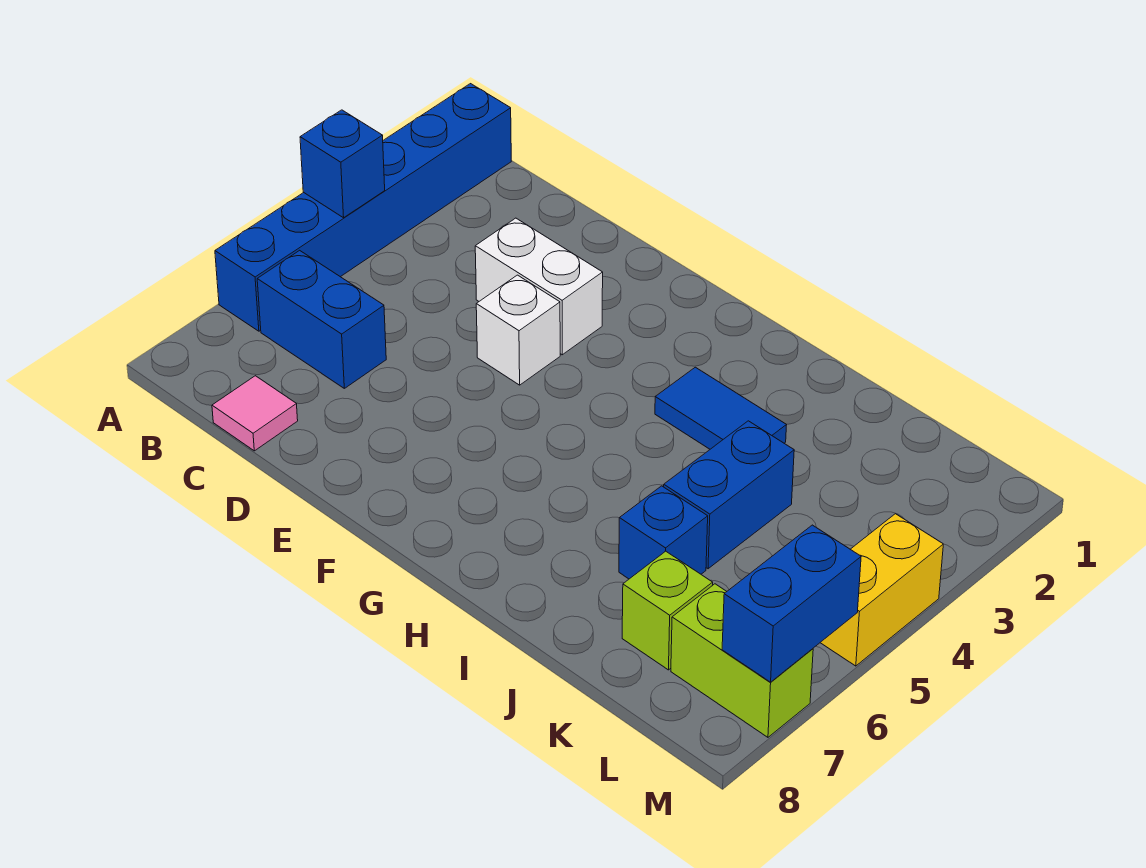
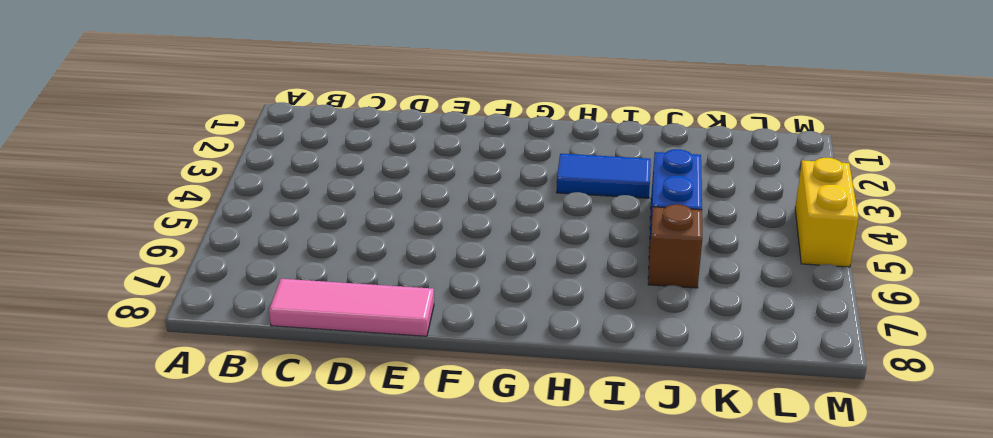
pink 1x3 tile [269,279,434,336] -> pink 1x1 tile [212,376,298,451]
brown 1x1 brick [648,204,702,288] -> blue 1x1 brick [619,486,708,579]
none -> blue 1x6 brick [215,84,511,331]
none -> blue 1x2 brick [257,250,386,388]
none -> white 1x2 brick [475,218,603,355]

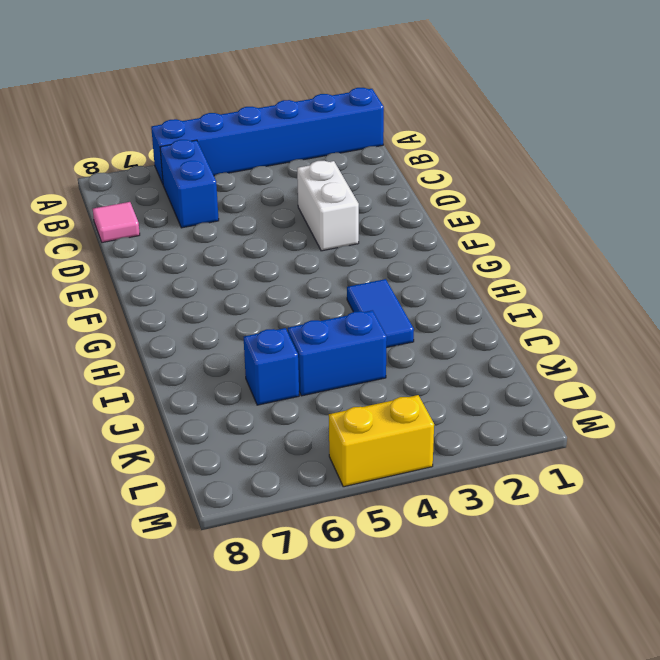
none -> white 1x1 brick [476,275,560,385]
none -> lime 1x1 brick [622,551,713,670]
none -> lime 1x2 brick [671,584,813,737]

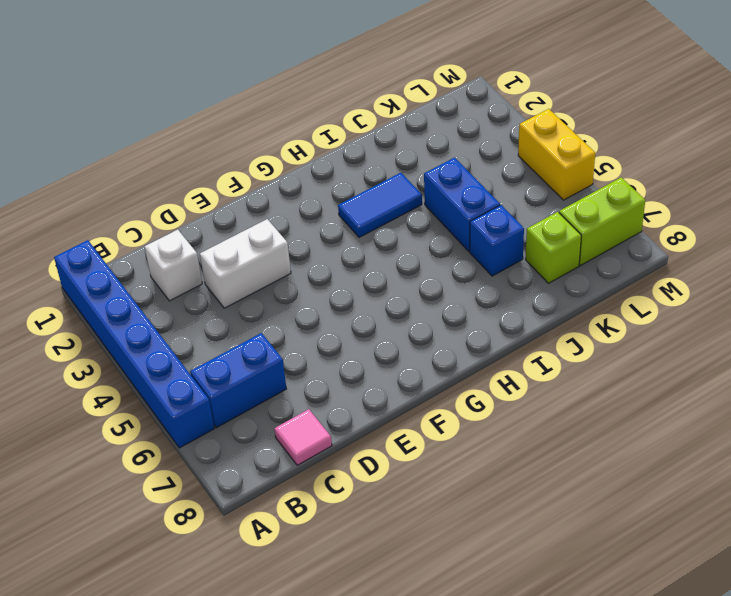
white 1x1 brick [145,230,202,301] -> white 1x1 brick moved to [476,275,560,385]
none -> blue 1x1 brick [300,110,385,218]
none -> blue 1x2 brick [722,525,861,682]

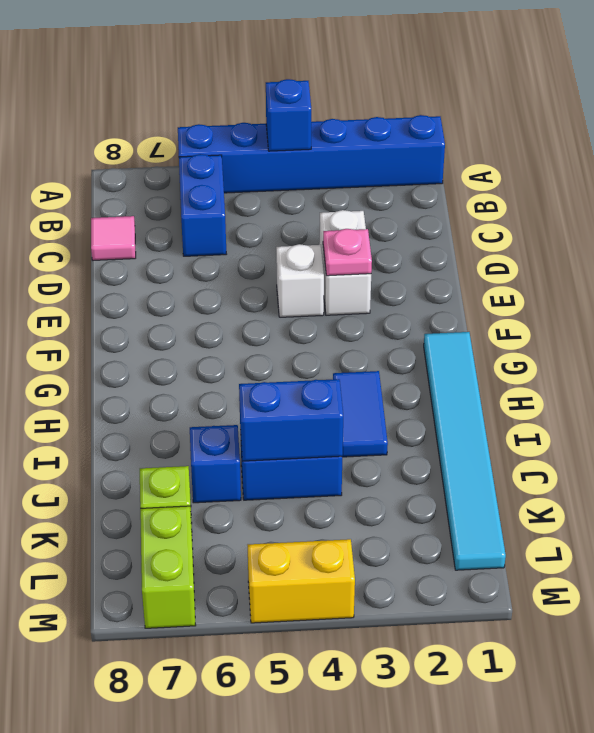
pink 1x1 plate [323,229,372,276] -> none
cyan 1x6 tile [424,332,506,570] -> none
blue 1x2 brick [239,379,343,461] -> blue 1x2 brick moved to [722,525,861,682]

